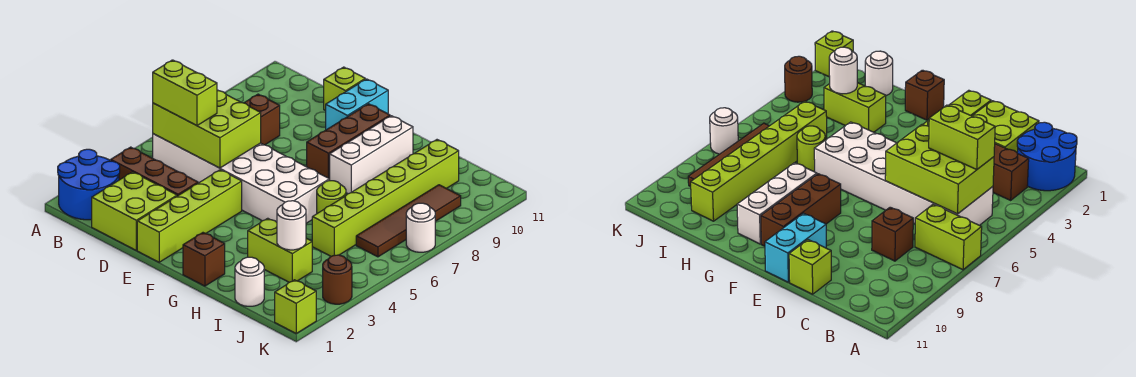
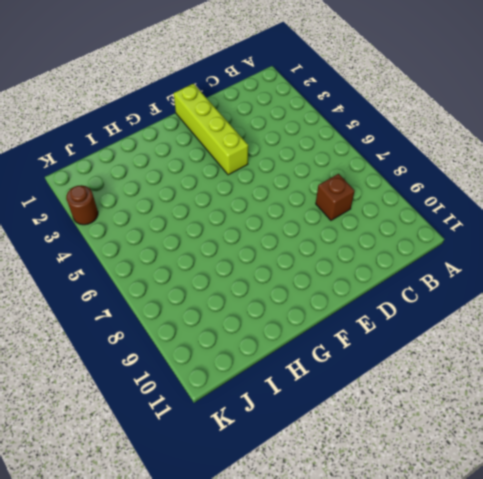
none -> blue 2x2 round brick [58,149,120,220]
none -> lime 1x2 brick [915,204,982,270]
none -> brown 1x3 brick [111,147,198,196]

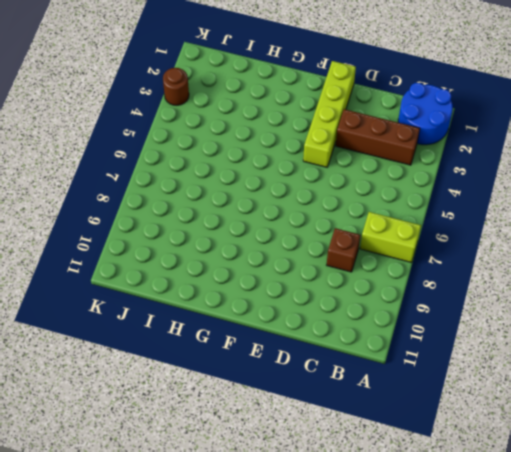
none -> white 2x6 brick [153,134,329,223]
none -> lime 2x2 brick [92,172,177,250]
none -> lime 1x1 brick [324,67,365,111]

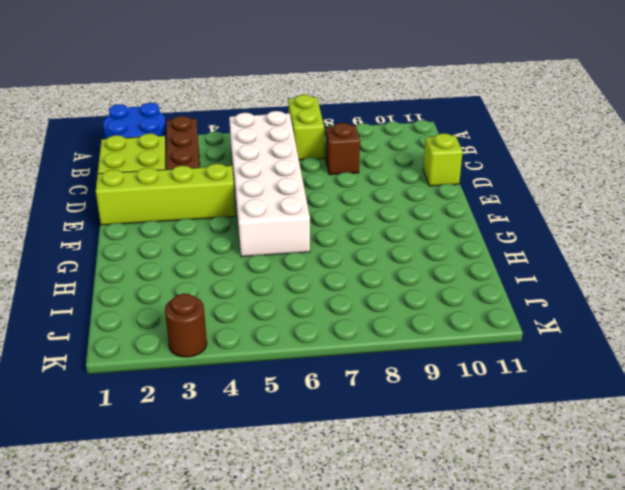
none -> cyan 1x2 brick [326,79,388,130]
none -> brown 1x3 brick [307,104,390,180]
none -> brown 1x1 brick [183,233,225,286]

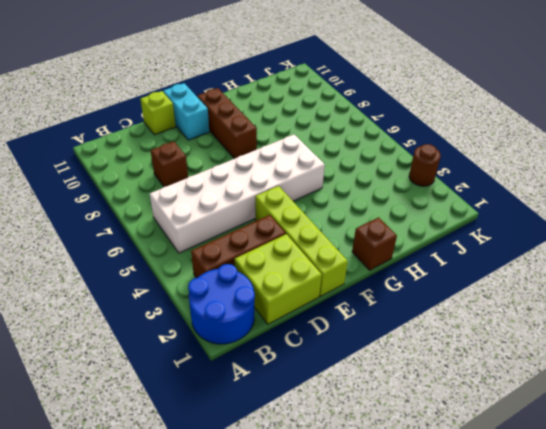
none -> lime 1x2 brick [915,204,982,270]
none -> white 1x3 brick [330,116,413,194]
none -> lime 1x2 brick [248,218,312,282]

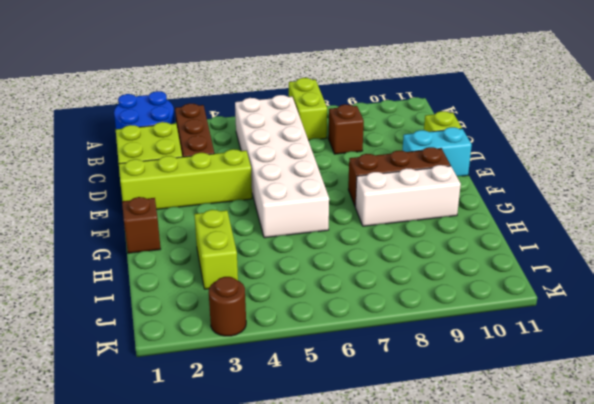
none -> lime 1x1 round brick [317,180,346,213]
none -> white 1x1 round brick [235,257,264,306]
none -> lime 1x6 brick [312,140,459,256]

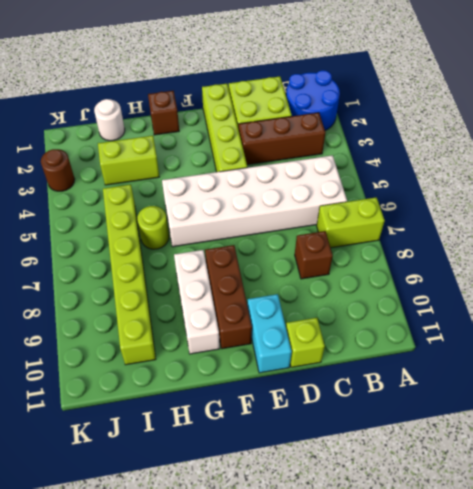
none -> brown 1x4 tile [356,185,461,257]
none -> lime 1x1 brick [275,280,316,333]
none -> white 1x1 round brick [406,203,435,252]

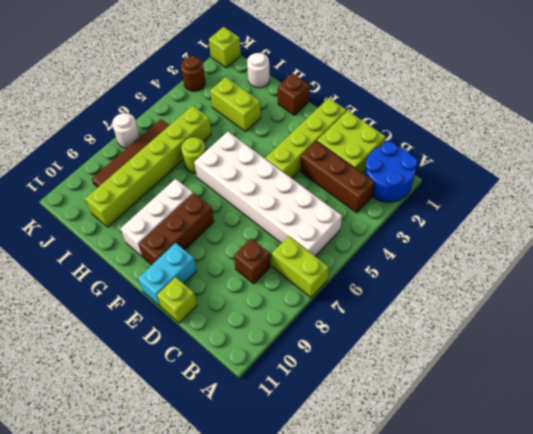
none -> lime 2x3 brick [153,90,261,168]
none -> white 1x1 round brick [277,201,306,250]
none -> lime 1x2 brick [153,60,217,126]

